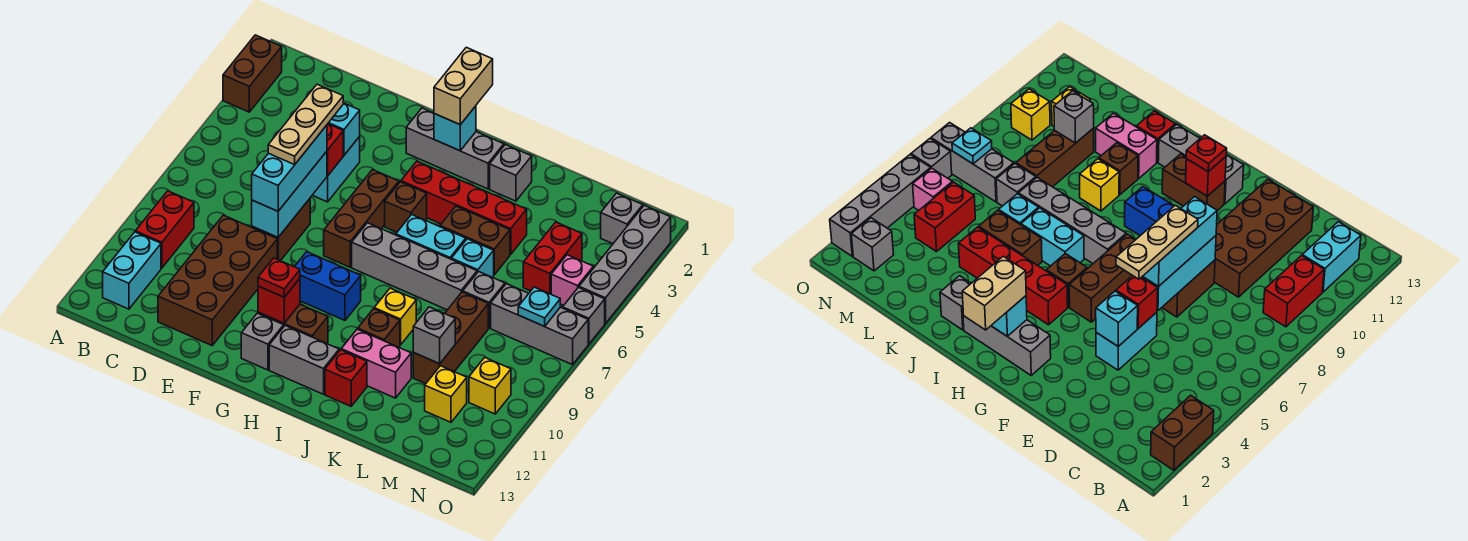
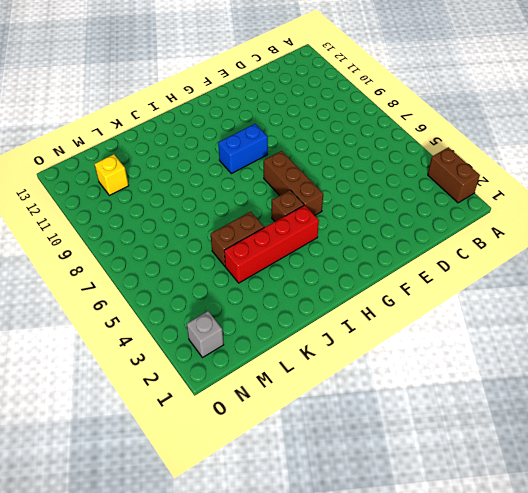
none -> red 1x2 brick [135,191,194,268]
none -> cyan 1x2 brick [103,232,161,309]
none -> brown 2x4 brick [158,215,277,345]
none -> cyan 1x2 brick [313,137,360,202]

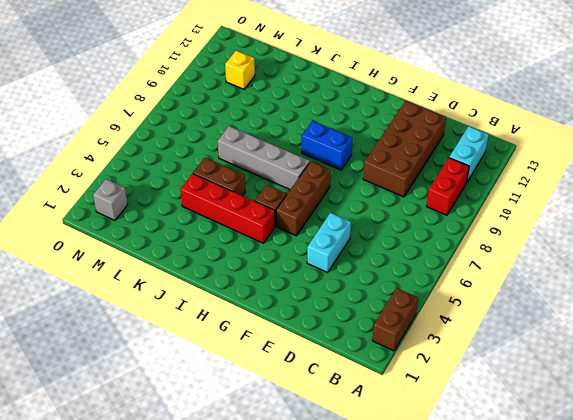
none -> brown 1x2 brick [252,199,310,261]
none -> grey 1x3 brick [406,108,504,189]
none -> brown 1x2 brick [258,304,328,344]
none -> grey 1x1 brick [241,313,284,370]

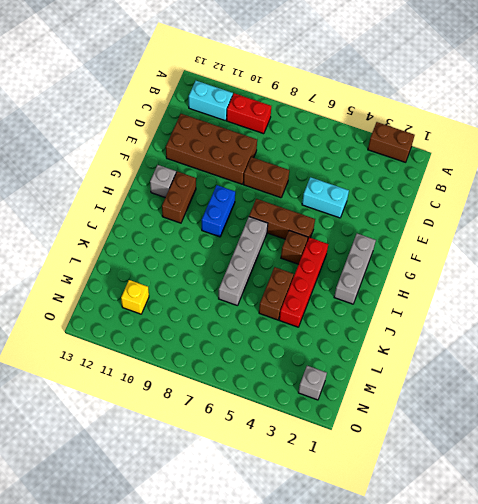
none -> grey 1x2 brick [269,326,339,394]
none -> cyan 1x2 brick [396,214,466,259]
none -> grey 1x1 brick [490,144,532,201]
none -> yellow 1x1 brick [374,288,416,345]

